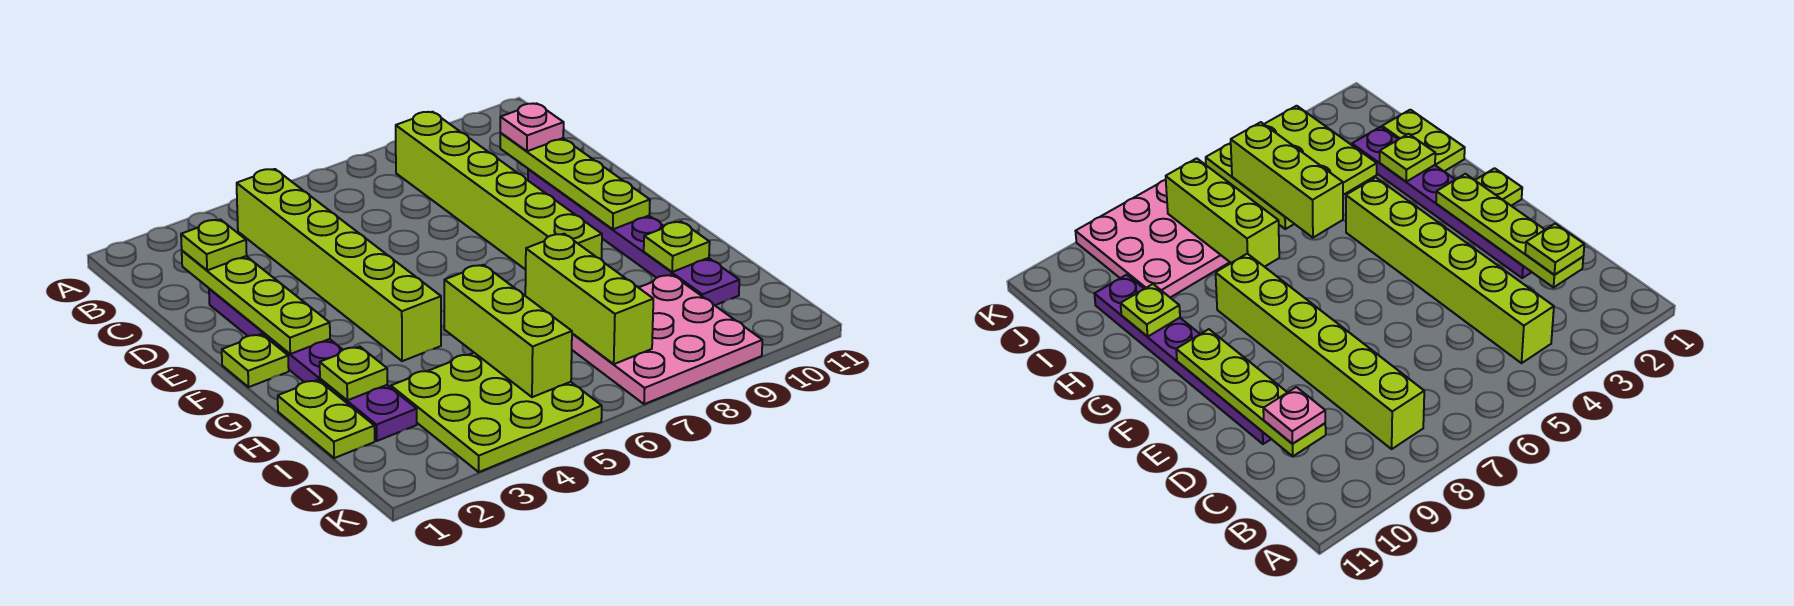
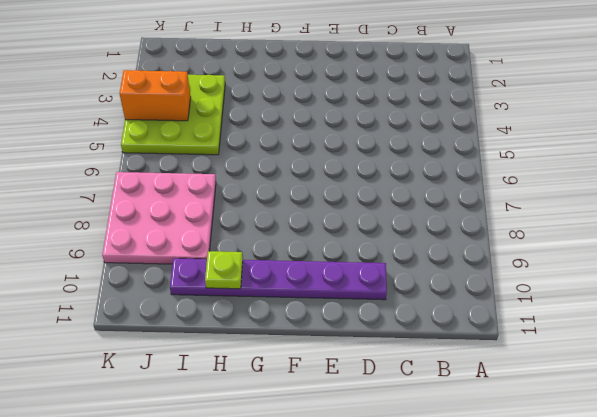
orange 1x2 brick [120,70,191,121] -> none
none -> lime 1x6 brick [237,169,441,361]
none -> lime 1x6 brick [396,112,602,270]
none -> purple 1x6 plate [209,289,417,441]

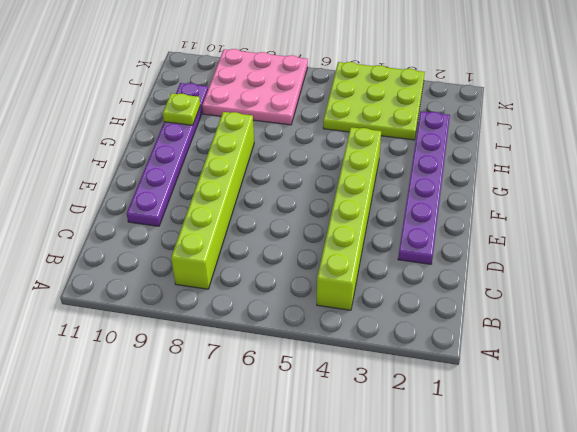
none -> lime 1x1 plate [222,334,289,387]
none -> lime 1x2 plate [278,380,375,458]
none -> lime 1x4 plate [182,251,330,354]

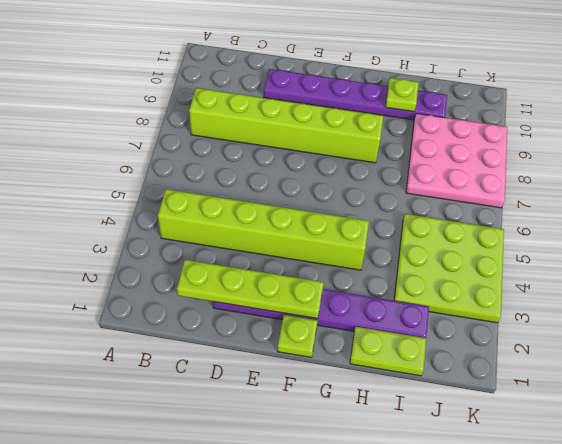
none -> lime 1x4 plate [500,133,650,229]
none -> lime 1x1 plate [320,346,387,400]
none -> lime 1x3 brick [444,265,572,397]

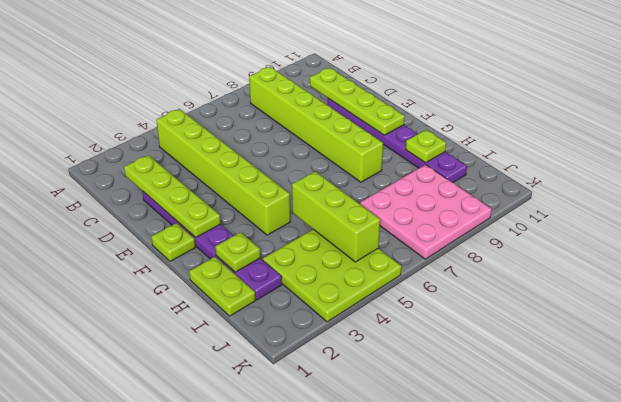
none -> lime 1x3 brick [525,234,653,364]
none -> lime 1x1 plate [181,219,247,270]
none -> pink 1x1 plate [500,103,564,151]

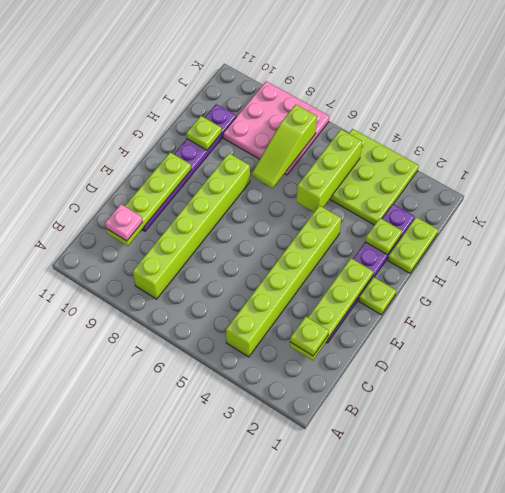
lime 1x3 slope [252,105,317,188] -> lime 1x3 brick [525,234,653,364]

